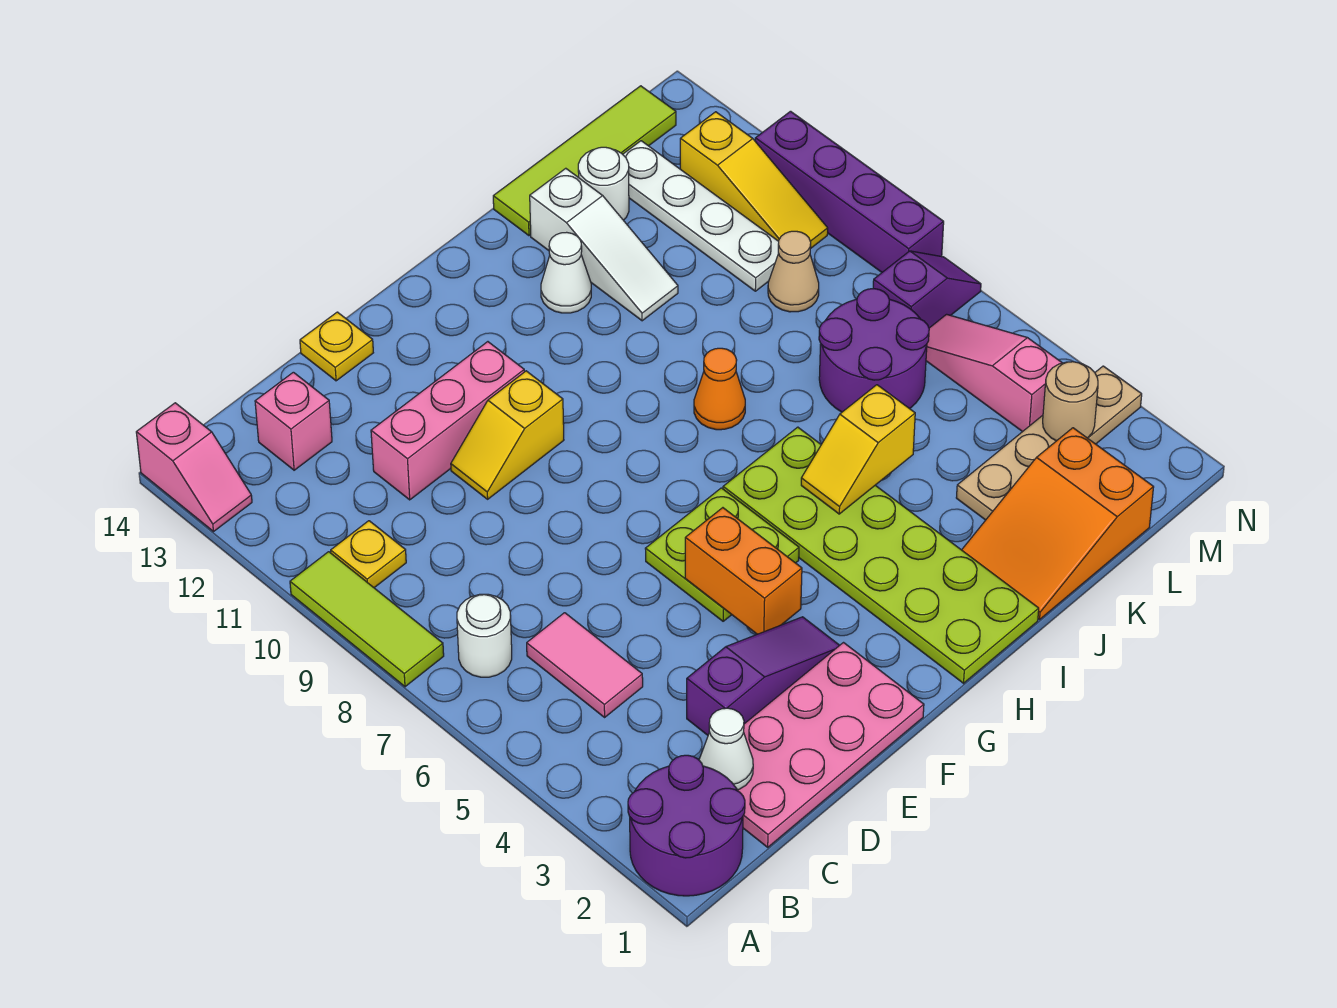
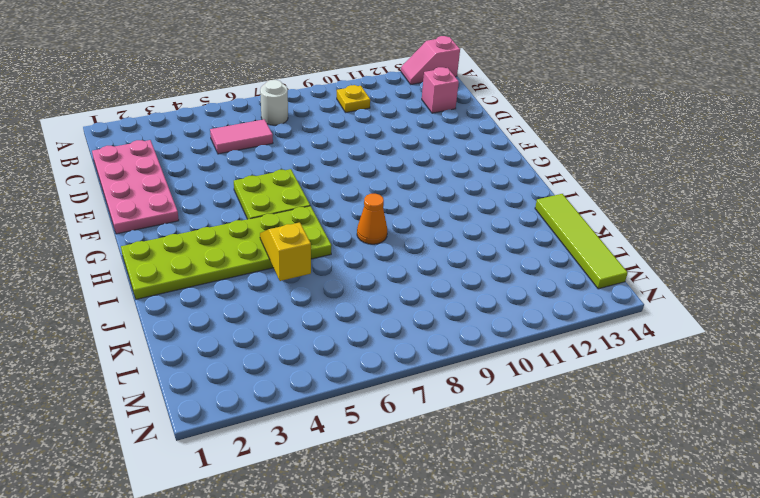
none -> purple 2x2 round brick [628,755,745,896]
none -> lime 1x3 tile [290,552,444,687]
none -> purple 1x3 slope [687,617,840,735]
none -> pink 1x3 brick [371,342,524,500]

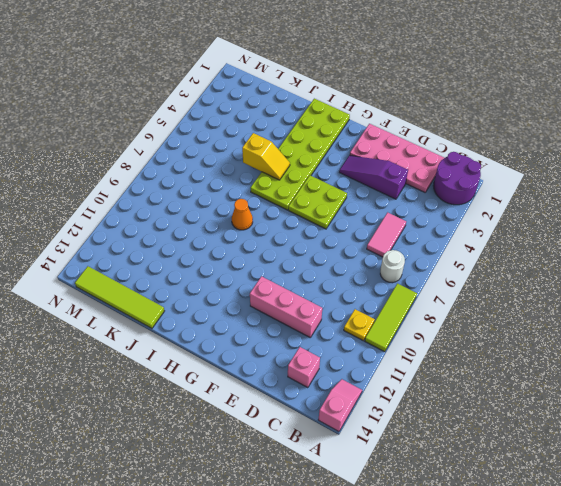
none -> yellow 1x2 slope [451,371,564,499]
none -> yellow 1x1 plate [300,312,373,381]
none -> white 1x1 cone [541,232,591,313]
none -> orange 2x3 slope [962,428,1154,620]

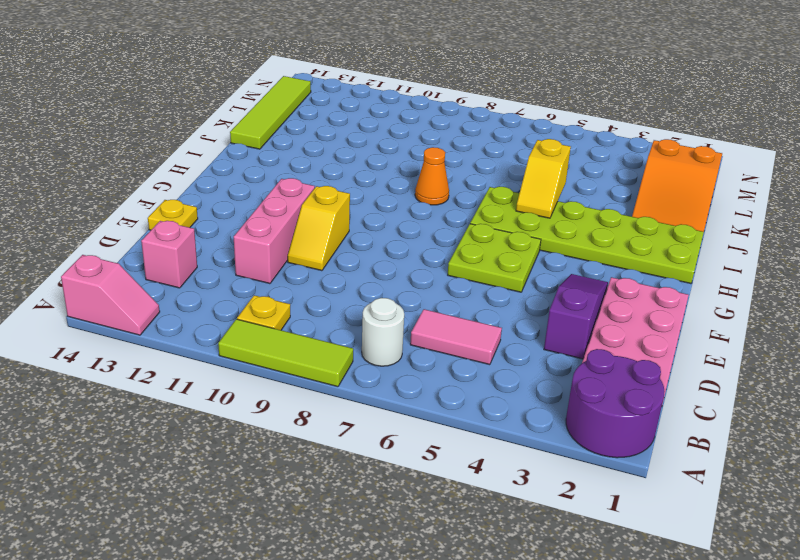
none -> white 1x1 cone [541,232,591,313]
none -> white 1x3 slope [530,168,678,321]
none -> tan 1x4 plate [956,366,1142,520]
none -> purple 2x2 round brick [819,289,929,412]

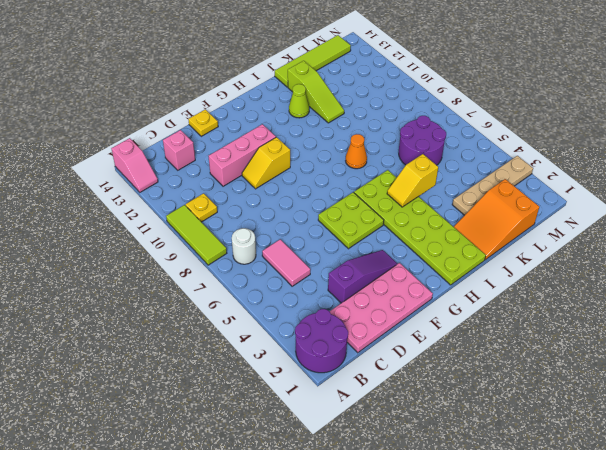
lime 1x1 cone [289,84,309,118] -> white 1x1 cone [541,232,591,313]
lime 1x3 slope [288,61,344,123] -> white 1x3 slope [530,168,678,321]
none -> white 1x1 round brick [578,147,629,220]
none -> tan 1x1 cone [768,231,819,312]
none -> white 1x4 plate [623,141,779,291]
none -> pink 1x3 slope [926,314,1062,432]

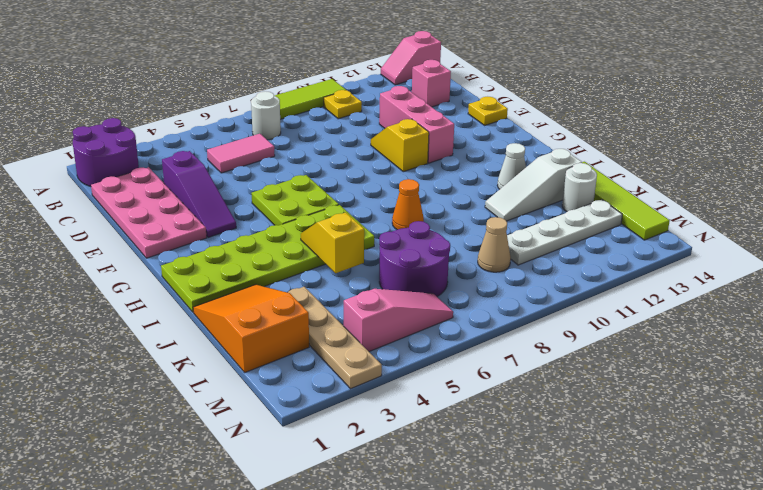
none -> purple 1x2 slope [873,251,981,328]
none -> yellow 1x3 slope [680,112,828,249]
none -> purple 1x4 brick [755,111,944,272]
none -> white 1x1 cone [699,708,753,790]

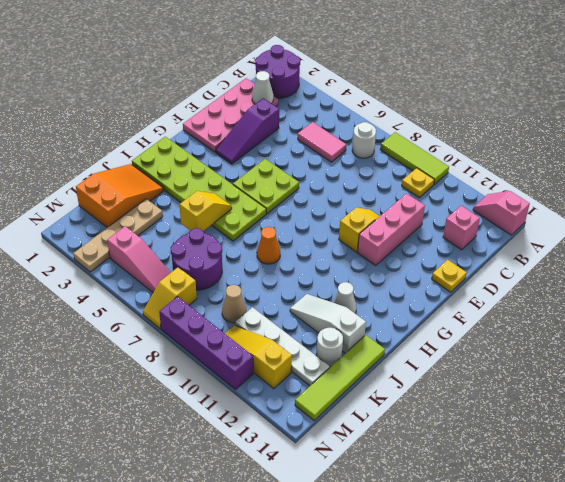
yellow 1x2 slope [143,267,197,329] -> purple 1x2 slope [873,251,981,328]
none -> orange 1x2 brick [685,508,802,634]
none -> tan 1x1 round brick [1043,362,1098,441]

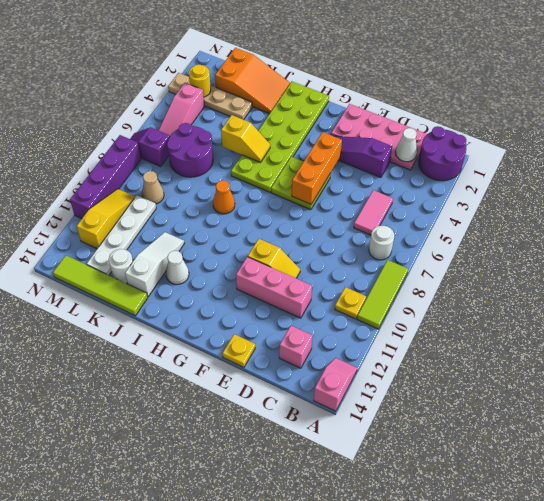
orange 1x3 brick [292,132,342,204] -> orange 1x2 brick [685,508,802,634]
yellow 1x1 round brick [189,64,211,97] -> tan 1x1 round brick [1043,362,1098,441]

